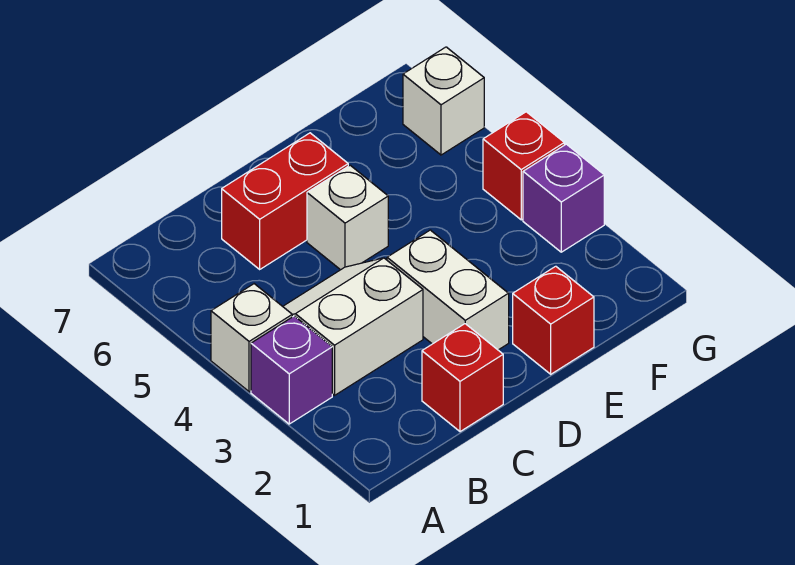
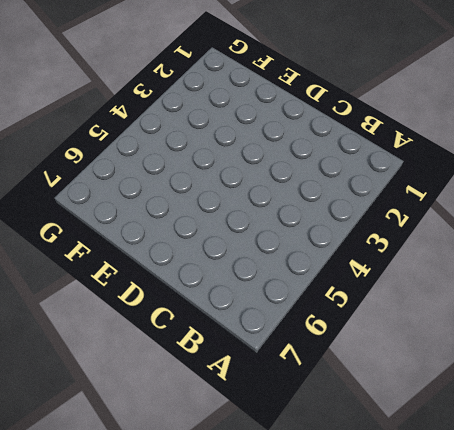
none -> purple 1x1 brick [251,316,332,424]
none -> white 1x1 brick [211,284,292,392]

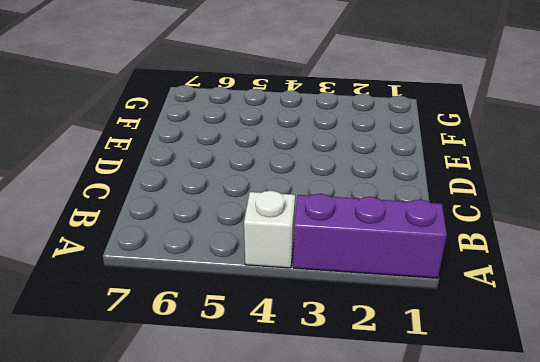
purple 1x3 brick [293,194,447,278] -> purple 1x1 brick [251,316,332,424]
none -> white 2x2 slope [283,258,423,395]
none -> red 1x1 brick [422,324,503,432]

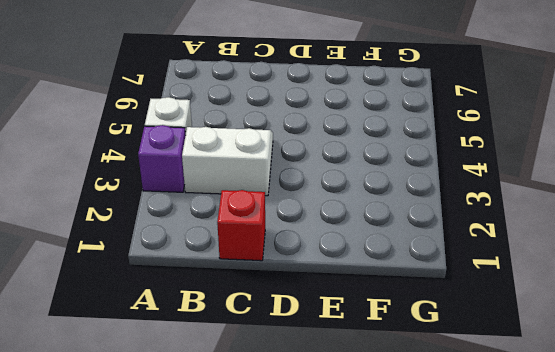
none -> red 1x2 brick [222,133,348,269]
none -> white 1x2 brick [387,230,509,350]

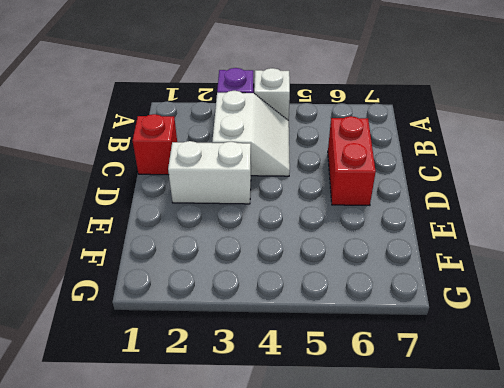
none -> white 1x1 brick [307,165,388,270]
none -> red 1x1 brick [513,266,594,374]

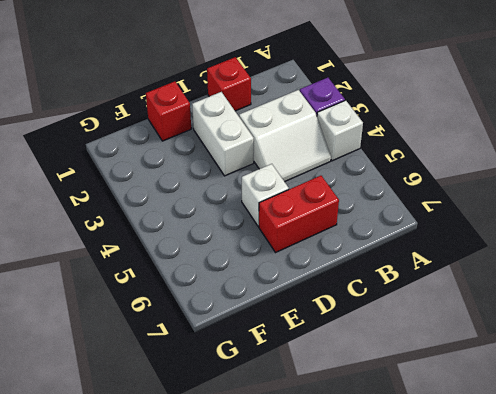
none -> purple 1x1 brick [523,144,604,252]
none -> red 1x1 brick [483,112,564,220]

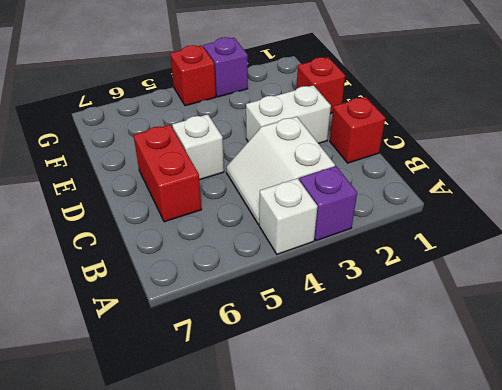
none -> white 1x1 brick [403,47,484,155]

